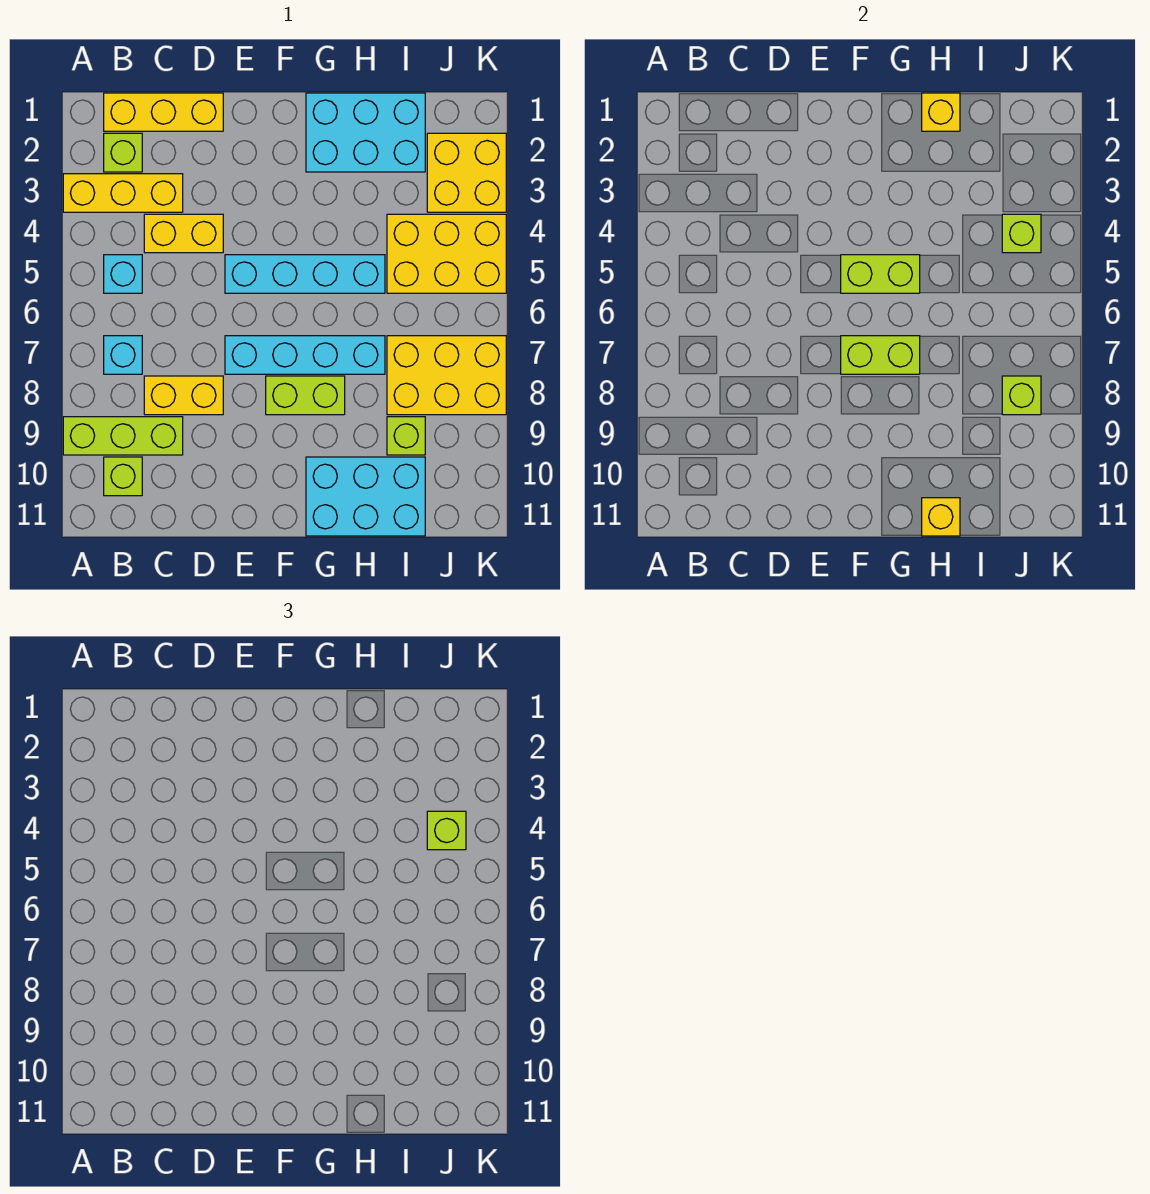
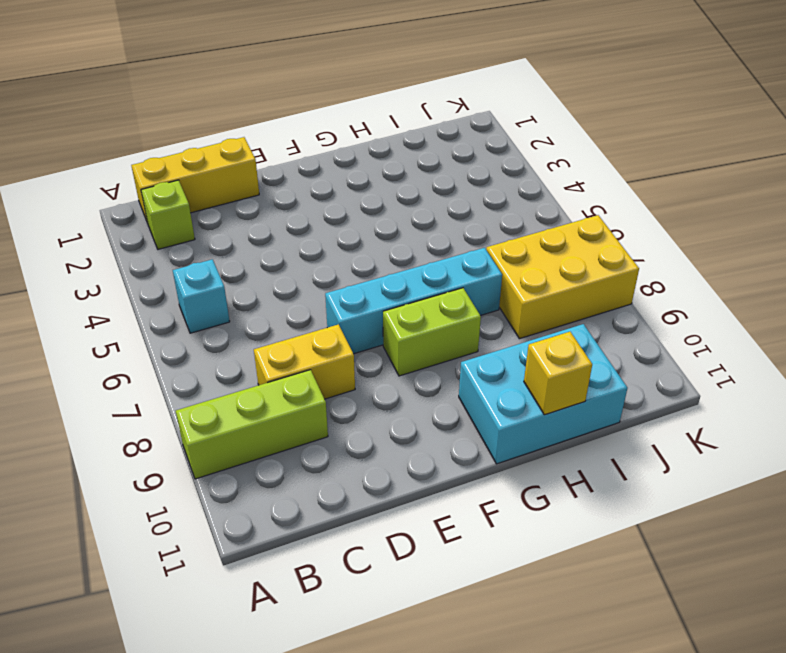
none -> yellow 1x3 brick [63,174,183,212]
none -> cyan 1x1 brick [104,336,142,374]
none -> lime 1x1 brick [104,457,142,496]

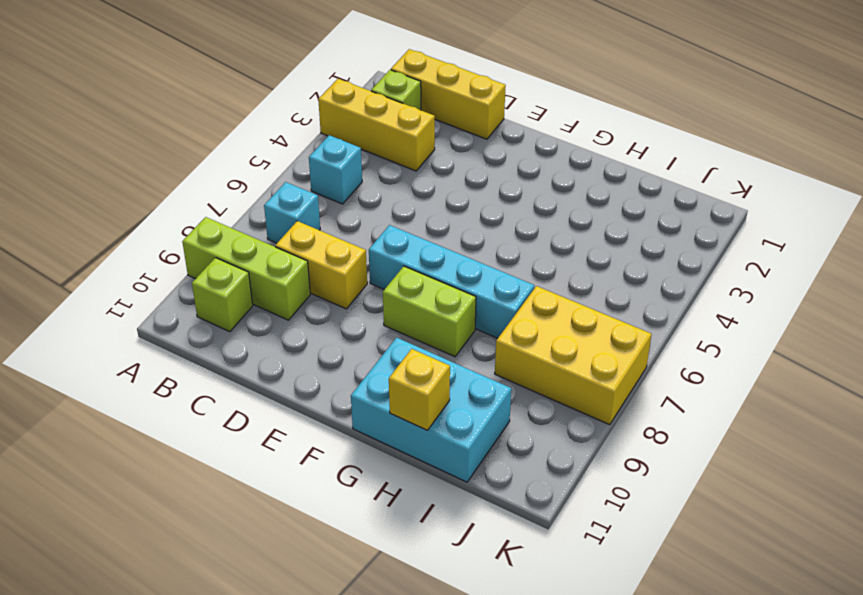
none -> yellow 1x2 brick [144,214,223,253]
none -> cyan 1x4 brick [225,255,385,293]
none -> cyan 2x3 brick [306,93,425,172]

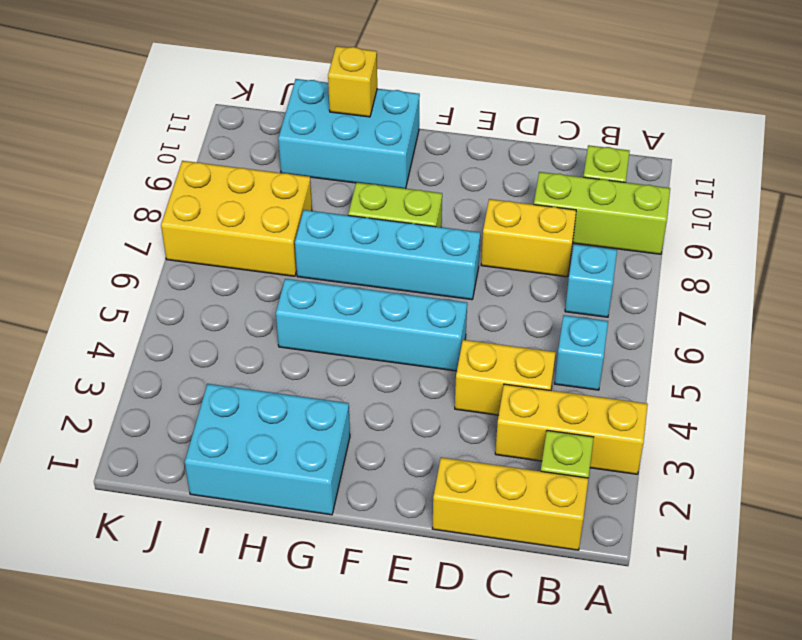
none -> yellow 2x3 brick [387,214,506,293]
none -> lime 1x1 brick [387,417,425,455]
none -> yellow 2x2 brick [427,133,506,212]

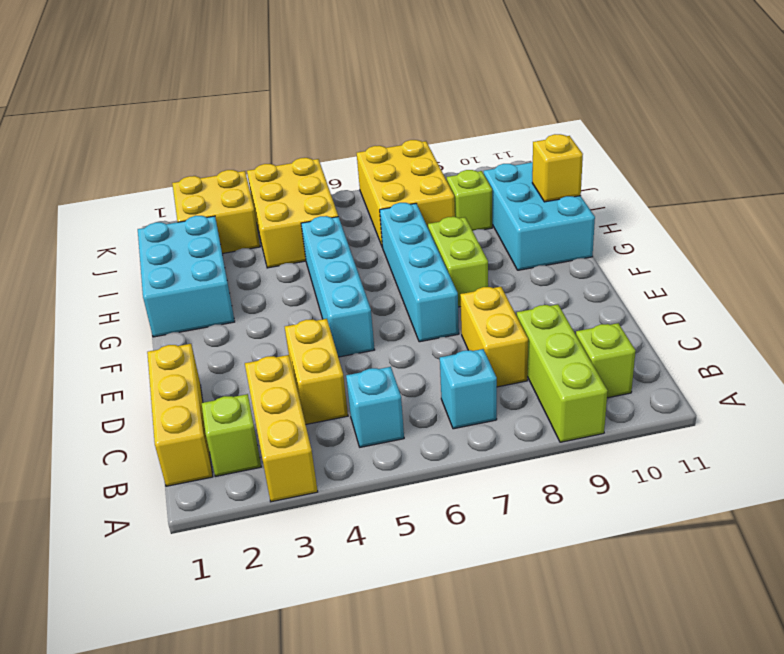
none -> lime 1x2 brick [841,255,920,293]
none -> lime 1x2 brick [841,336,920,374]
none -> yellow 1x1 brick [922,93,960,131]

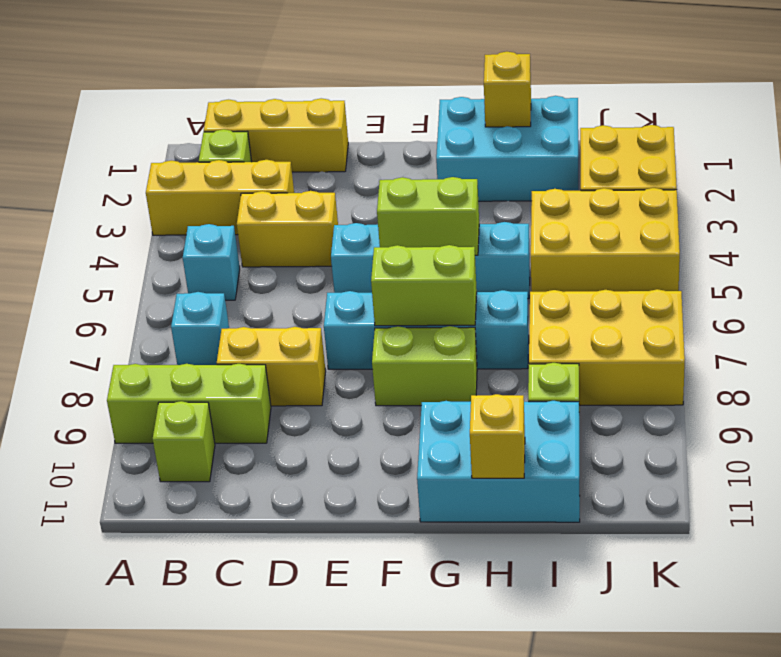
none -> lime 1x1 brick [1002,214,1041,253]
none -> lime 1x1 brick [1002,376,1041,415]
none -> lime 1x1 brick [427,811,466,850]

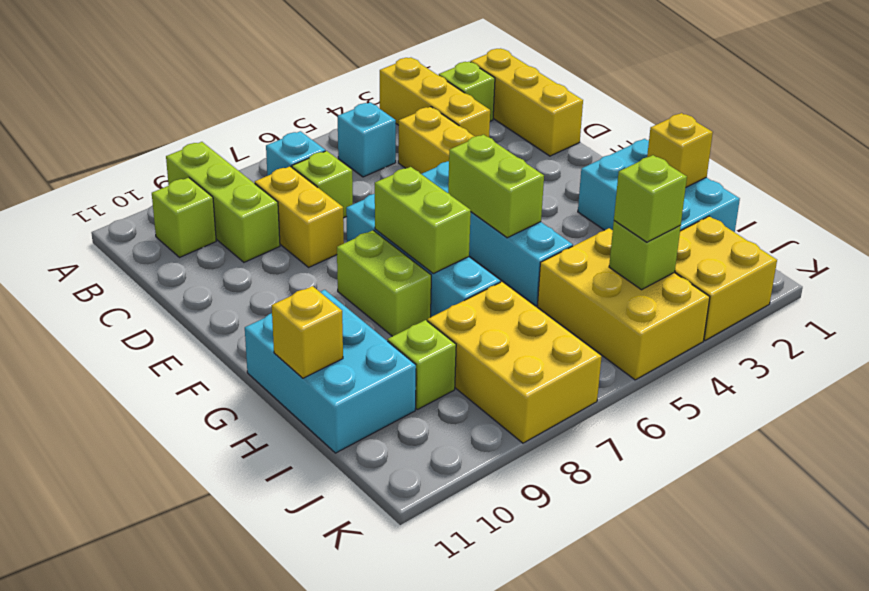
lime 1x1 brick [292,151,353,218] -> lime 1x1 brick moved to [1002,376,1041,415]

